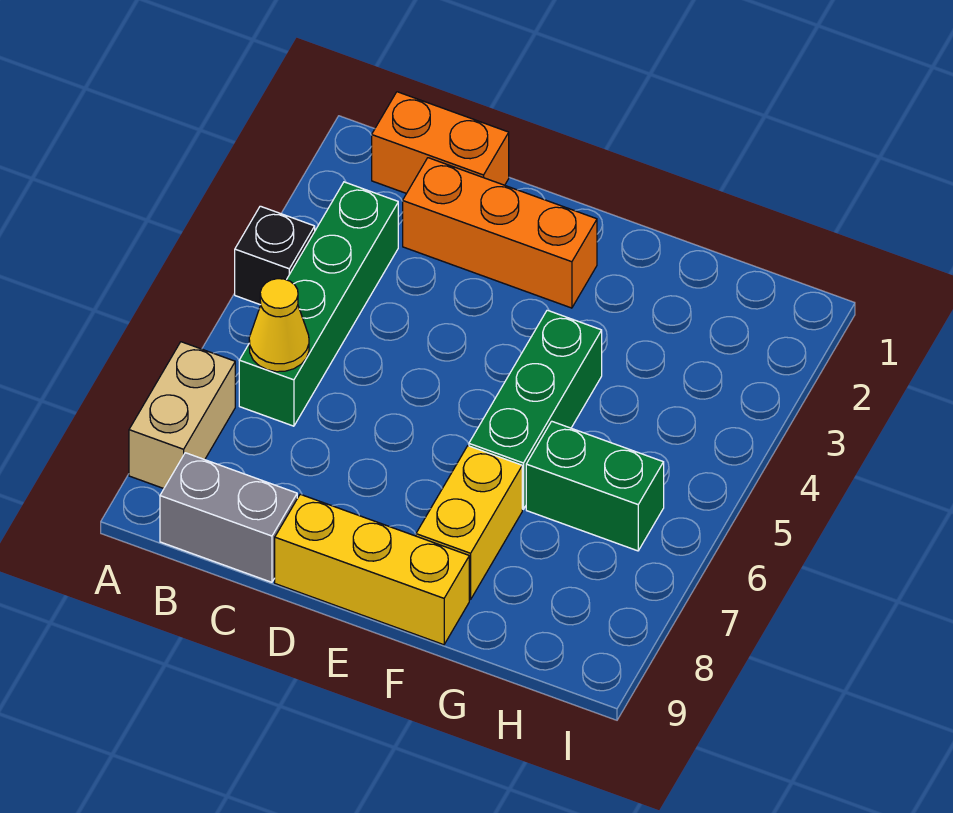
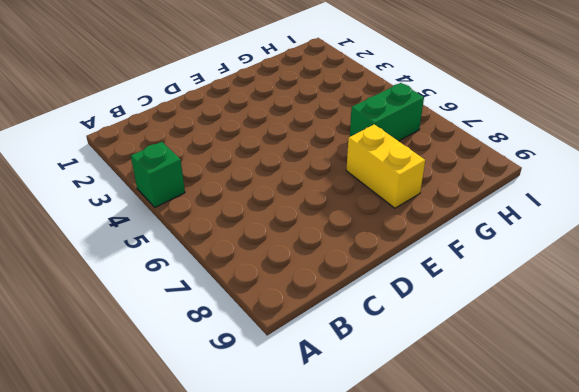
green 1x1 brick [131,142,185,207] -> black 1x1 brick [235,206,315,305]
none -> tan 1x2 brick [129,342,235,489]
none -> orange 1x2 brick [372,92,509,193]

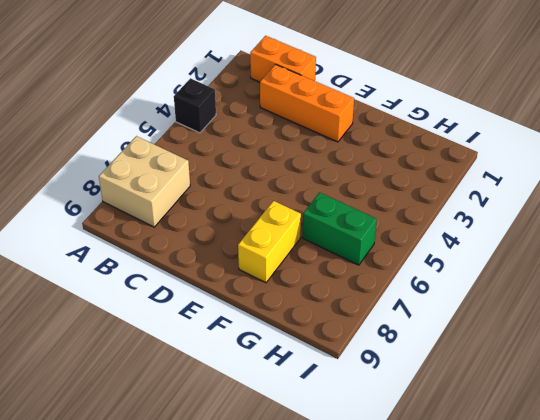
tan 2x2 brick [99,136,190,227] -> tan 1x2 brick [129,342,235,489]
none -> green 1x4 brick [239,182,398,426]
none -> grey 1x2 brick [160,453,297,582]

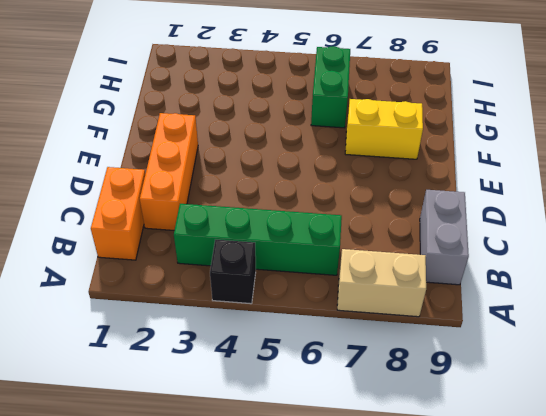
none -> yellow 1x3 brick [275,494,469,645]
none -> green 1x3 brick [469,310,602,509]

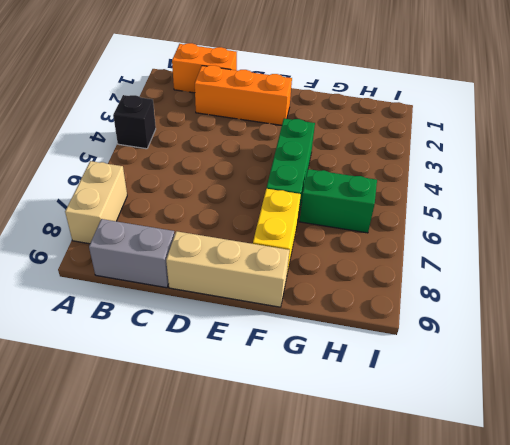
tan 1x3 brick [166,231,289,307] -> yellow 1x3 brick [275,494,469,645]
none -> green 1x4 brick [239,182,398,426]
none -> yellow 1x1 cone [249,279,309,372]

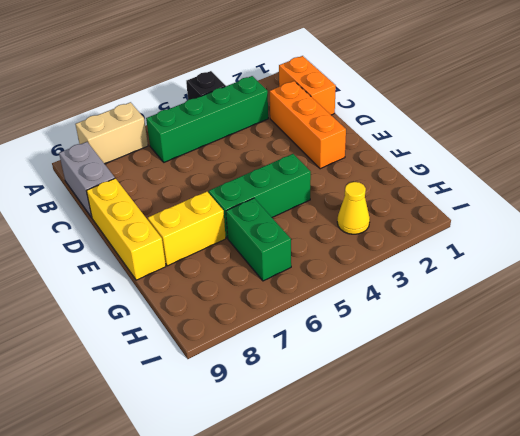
yellow 1x1 cone [337,182,370,234] -> yellow 1x1 cone moved to [249,279,309,372]

